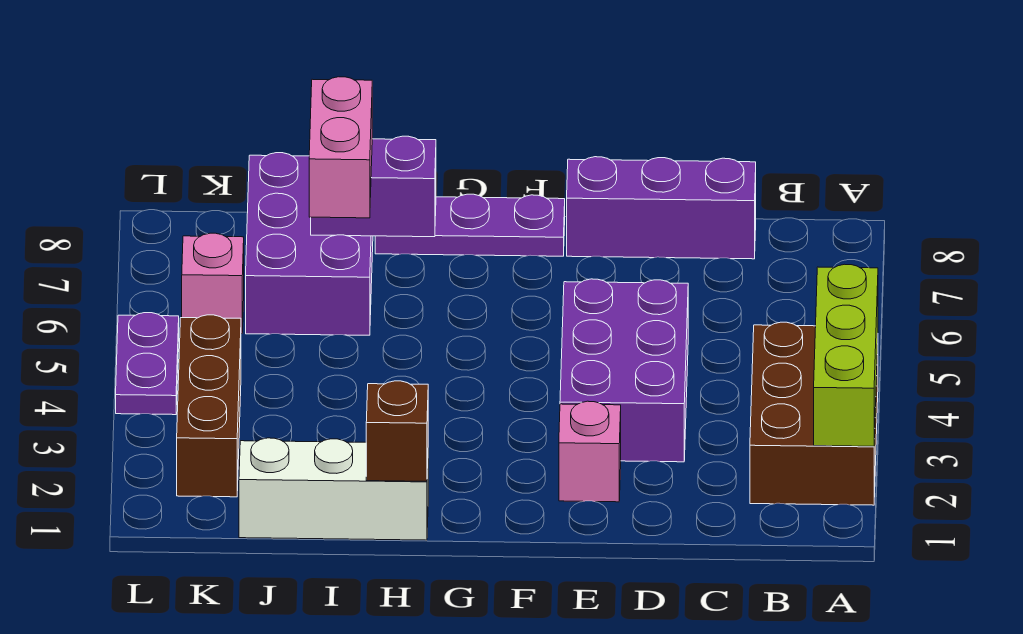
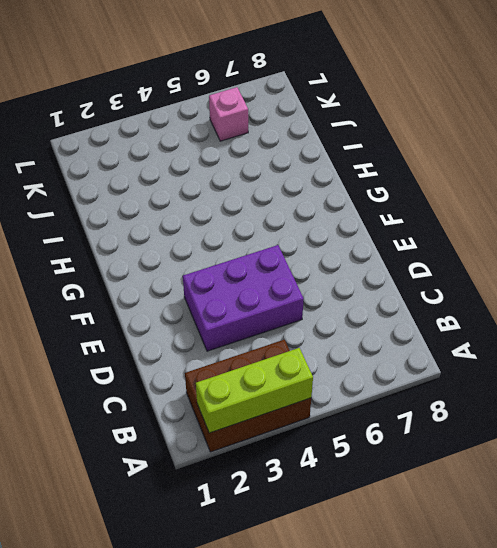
none -> purple 1x3 brick [567,157,756,259]
none -> pink 1x1 brick [559,401,621,502]
none -> purple 1x3 plate [375,194,565,256]

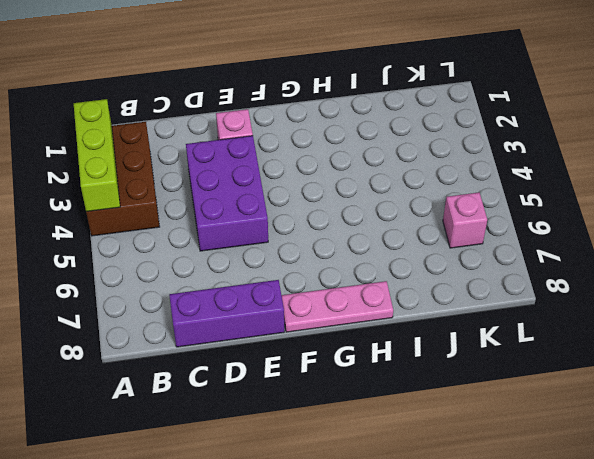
pink 1x3 plate [282,281,393,332] -> purple 1x3 plate [375,194,565,256]
none -> white 1x3 brick [239,438,428,540]
none -> purple 2x3 brick [246,153,373,335]
none -> brown 1x3 brick [177,315,241,497]

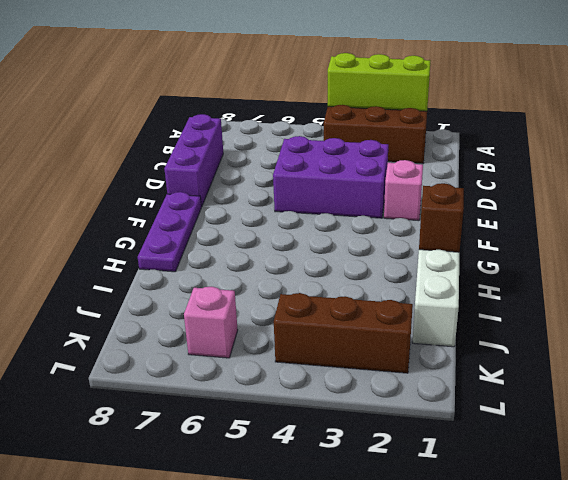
none -> purple 2x3 brick [246,153,373,335]
none -> purple 1x2 plate [116,313,179,415]
none -> purple 1x2 brick [311,136,436,237]

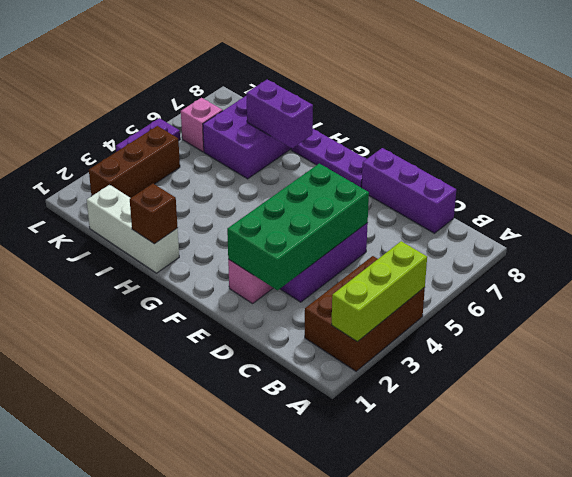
green 2x4 brick [227,164,369,290] -> none
none -> pink 1x2 brick [309,77,372,218]

